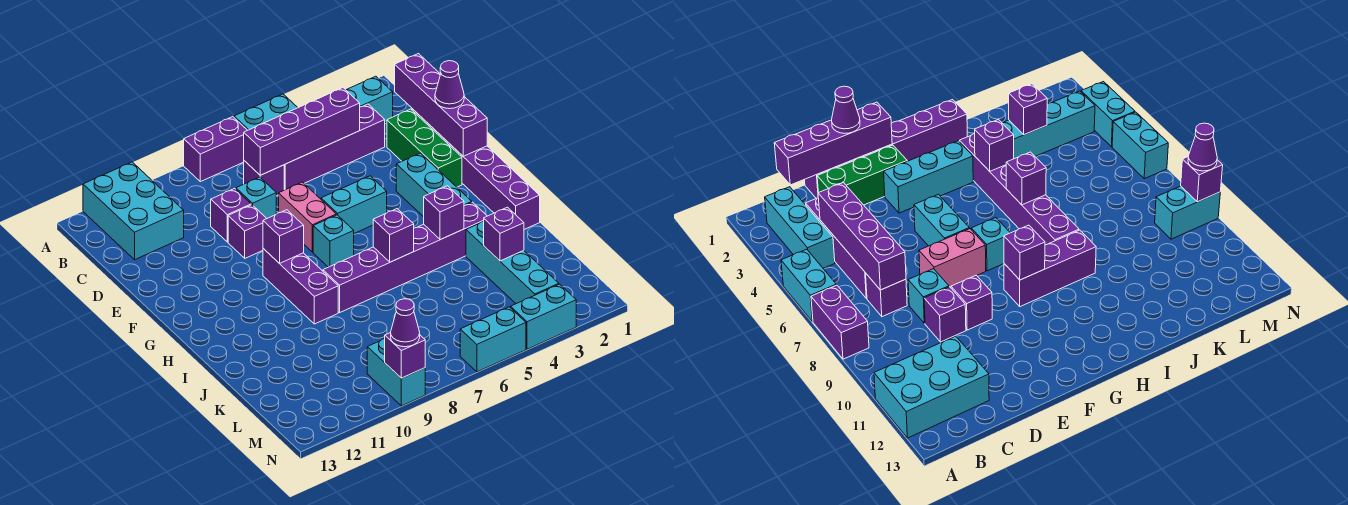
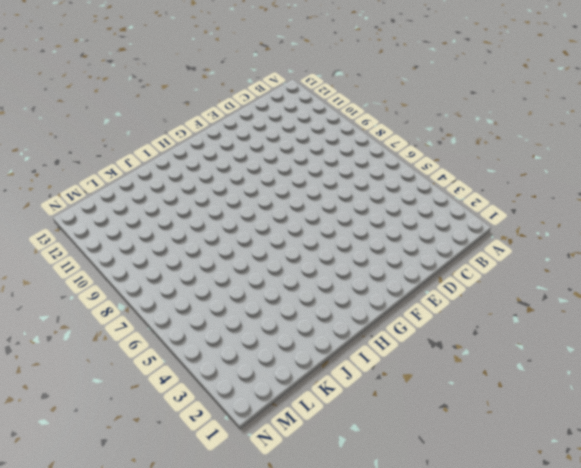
none -> cyan 1x2 brick [234,94,298,130]
none -> purple 1x2 brick [184,117,247,182]
none -> cyan 2x3 brick [83,162,184,260]
none -> cyan 1x3 brick [346,76,393,123]

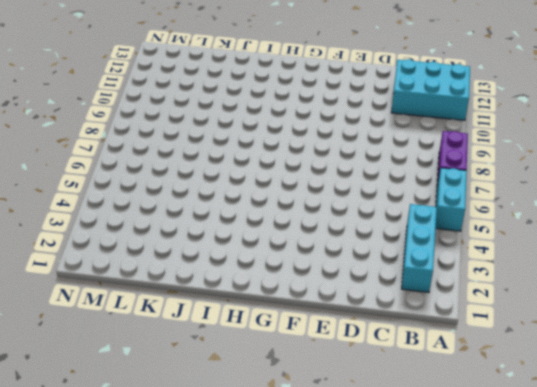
none -> purple 1x4 brick [284,104,385,190]
none -> purple 1x1 brick [244,161,284,196]
none -> purple 1x6 brick [412,109,540,229]
none -> green 1x3 brick [387,109,462,187]

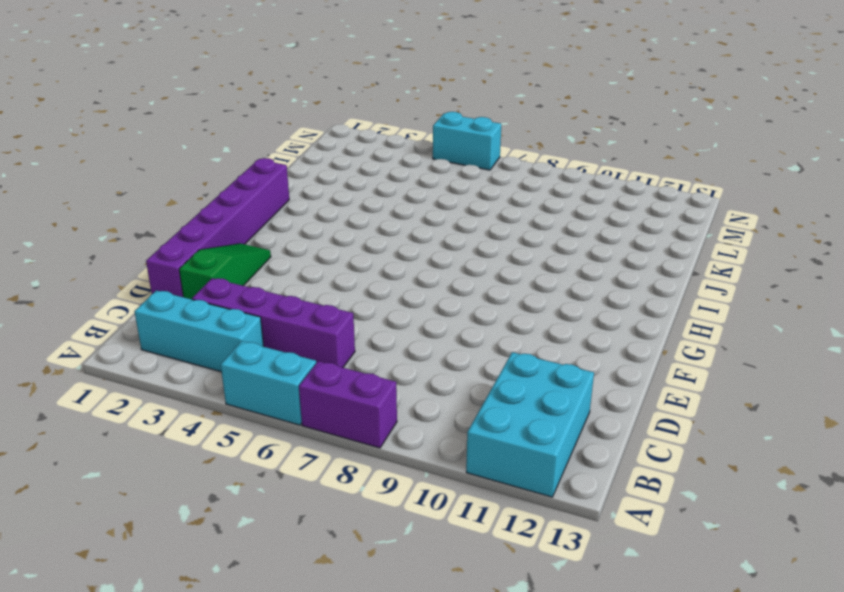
green 1x3 slope [179,243,271,299] -> green 1x3 brick [387,109,462,187]
none -> purple 1x1 brick [244,161,284,196]
none -> cyan 1x1 brick [236,177,276,218]
none -> purple 1x1 brick [211,188,251,242]
none -> pink 1x2 brick [279,182,336,252]

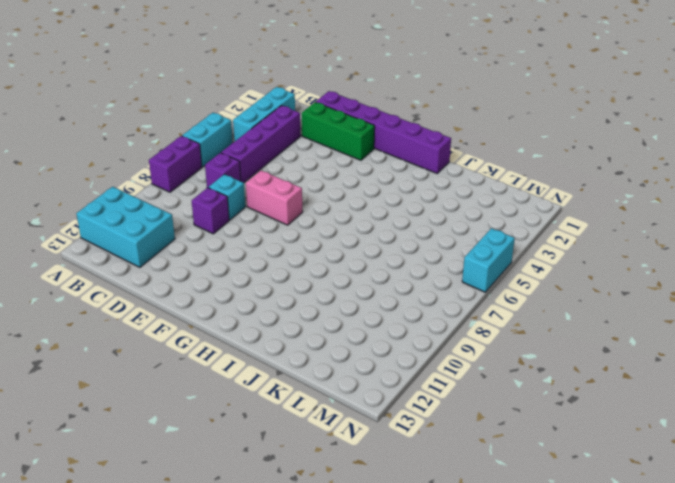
none -> purple 1x1 brick [228,205,267,258]
none -> cyan 1x3 brick [396,153,472,217]
none -> cyan 1x2 brick [321,176,387,233]
none -> cyan 1x1 brick [313,215,354,267]

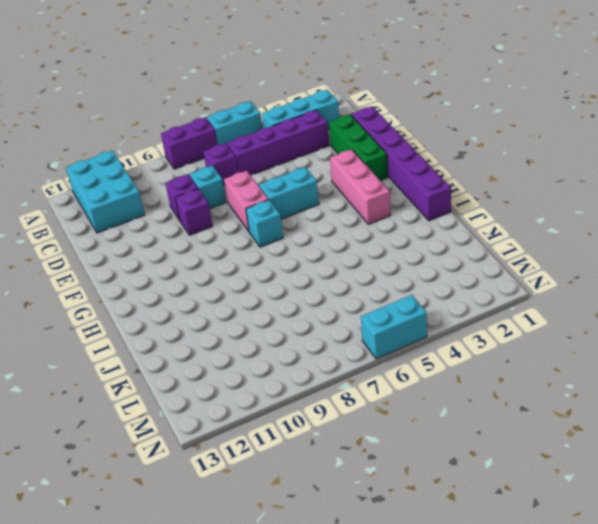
pink 1x3 brick [330,149,391,224] -> cyan 1x3 brick [396,153,472,217]
none -> purple 1x3 brick [263,249,338,324]
none -> purple 1x6 brick [323,202,487,313]
none -> cyan 1x4 brick [466,221,559,304]
none -> cyan 1x2 brick [367,339,425,406]

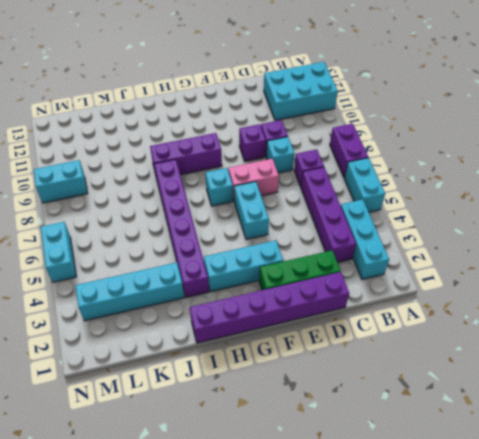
none -> cyan 1x2 brick [511,284,576,349]
none -> purple 1x4 brick [395,54,487,156]
none -> purple 1x4 brick [244,88,360,175]
none -> purple 1x1 brick [263,210,304,264]

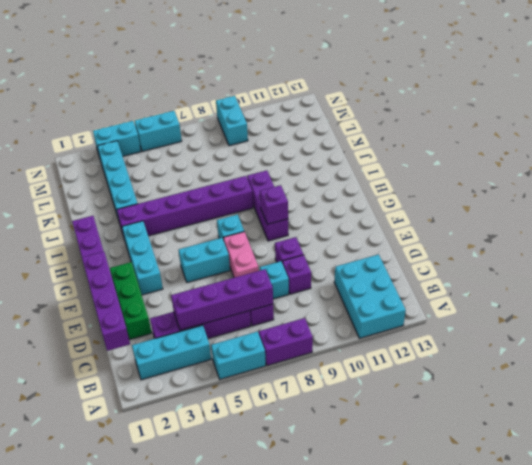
none -> purple 1x1 brick [424,186,464,240]
none -> purple 1x1 brick [373,209,414,262]
none -> purple 1x1 brick [484,207,524,261]
none -> purple 1x1 brick [385,333,425,378]

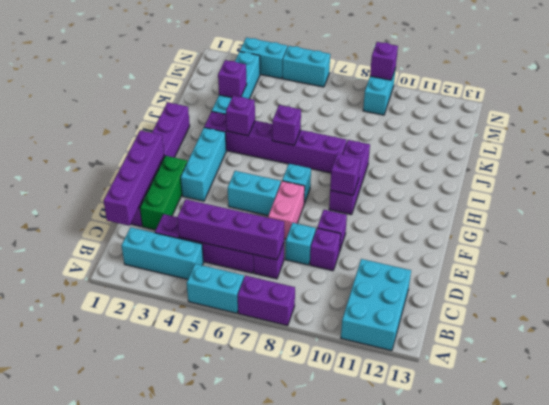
none -> purple 1x1 cone [435,61,464,109]
none -> purple 1x1 cone [391,299,420,347]

